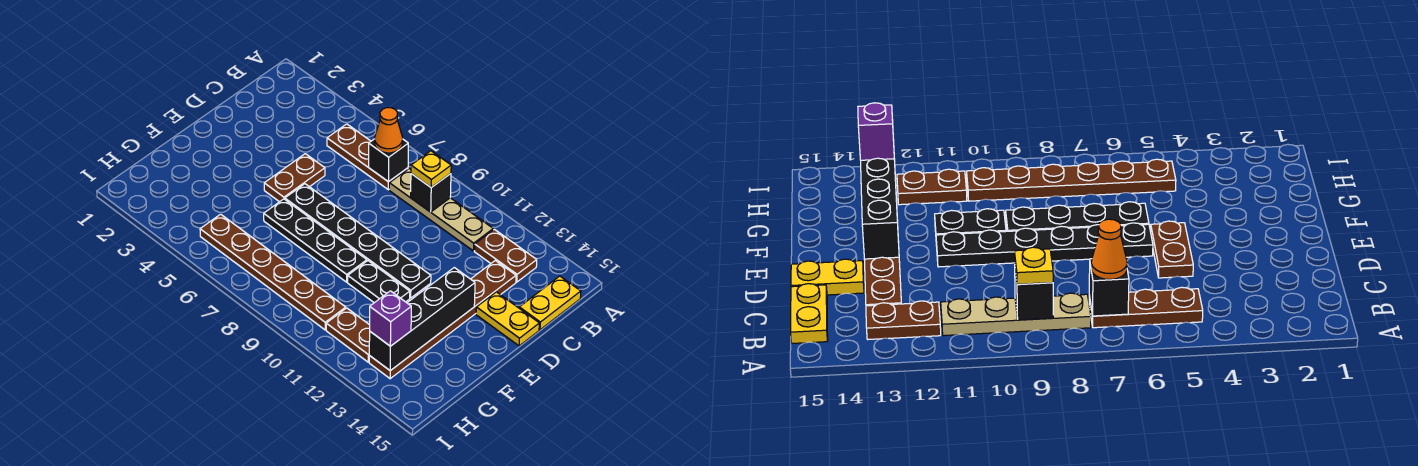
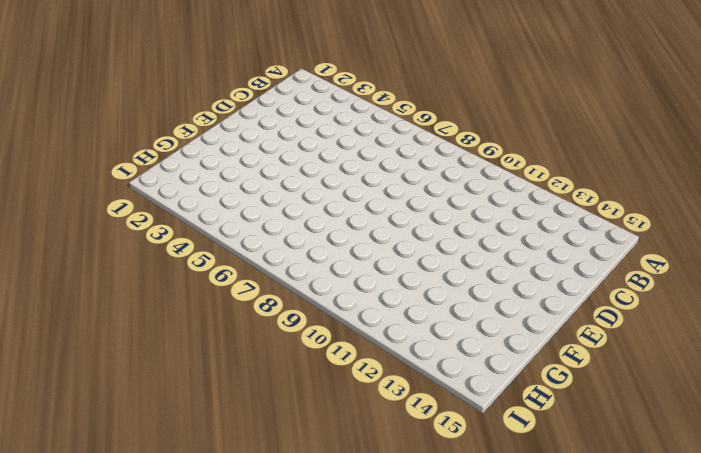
none -> brown 1x3 plate [327,124,408,190]
none -> tan 1x4 plate [389,169,493,251]
none -> brown 1x2 plate [474,229,537,282]

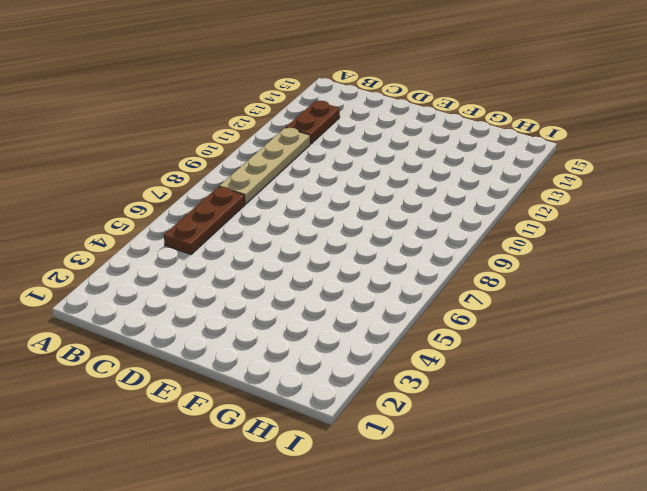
none -> yellow 1x2 plate [519,276,581,330]
none -> brown 1x6 plate [369,260,516,379]
none -> brown 1x2 plate [264,154,325,202]

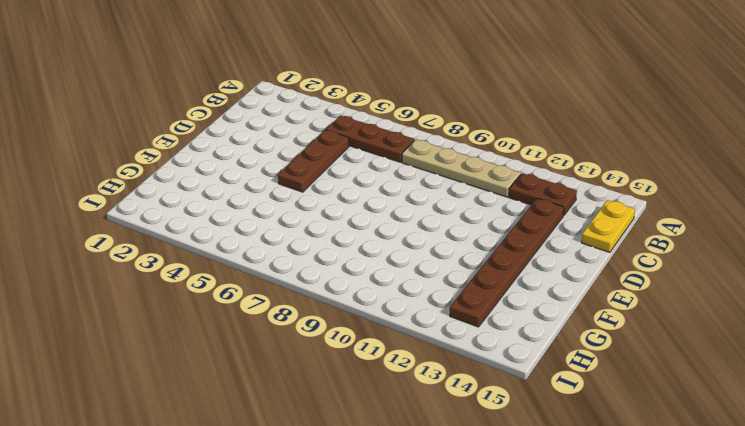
brown 1x3 plate [278,130,349,192] -> brown 1x2 plate [264,154,325,202]
none -> yellow 1x2 plate [476,292,539,346]
none -> black 1x6 plate [285,184,431,298]
none -> black 1x4 plate [264,199,367,282]

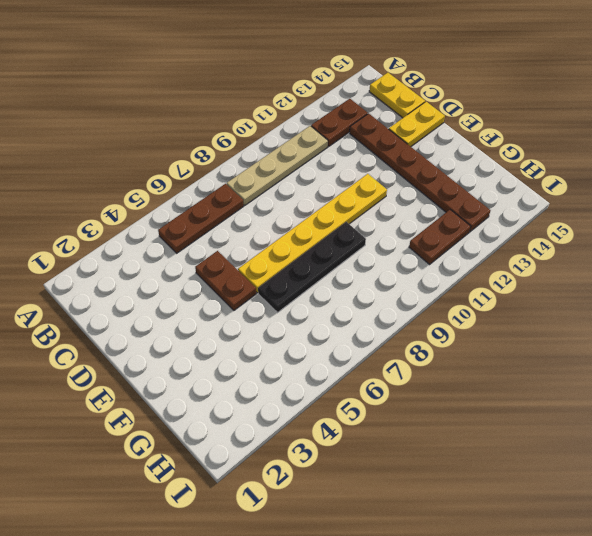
yellow 1x6 plate [238,174,387,293] -> black 1x6 plate [285,184,431,298]
none -> black 1x2 plate [348,261,410,303]
none -> brown 1x6 plate [200,214,346,330]
none -> black 1x1 brick [369,139,408,182]

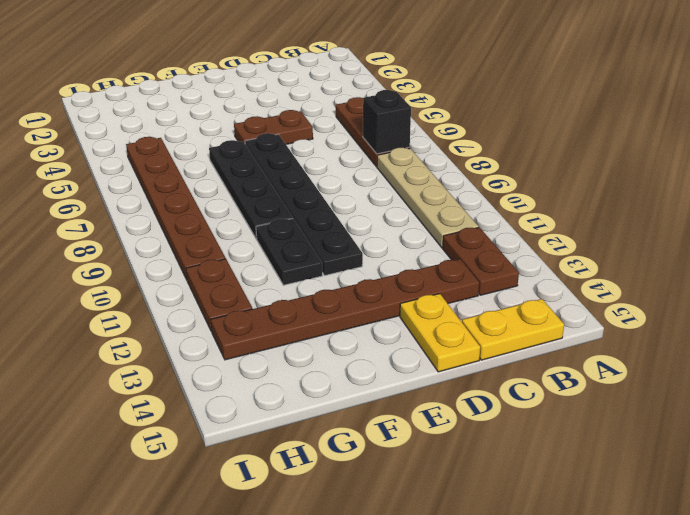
none -> black 1x1 brick [411,174,451,212]
none -> black 1x4 brick [369,268,475,371]
none -> orange 1x1 cone [375,108,403,153]

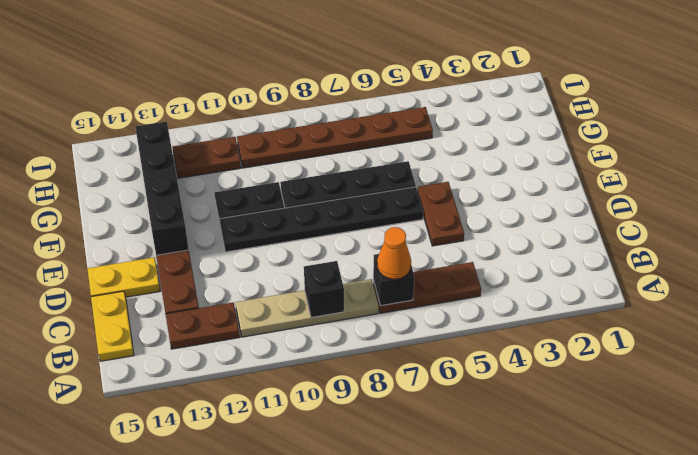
none -> yellow 1x1 plate [411,151,451,187]
none -> purple 1x1 brick [370,291,411,346]

